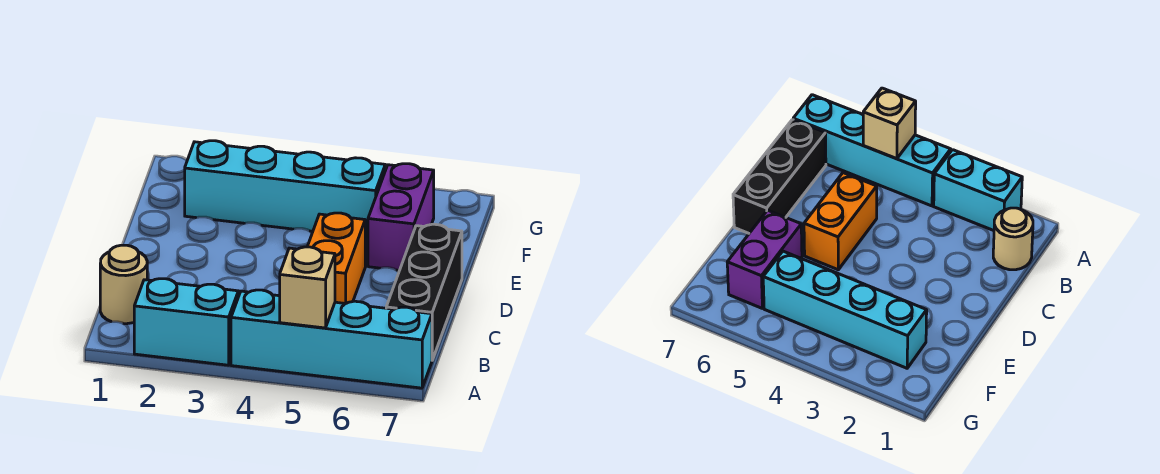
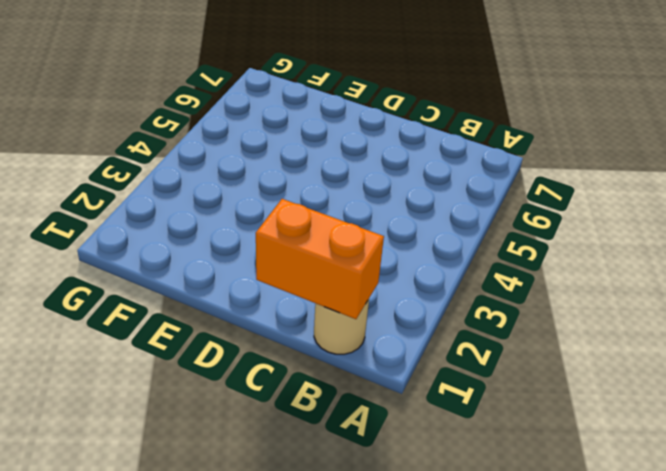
orange 1x2 brick [256,199,384,319] -> orange 1x2 brick moved to [307,213,365,304]
none -> cyan 1x2 brick [134,279,238,365]
none -> cyan 1x4 brick [231,290,432,388]

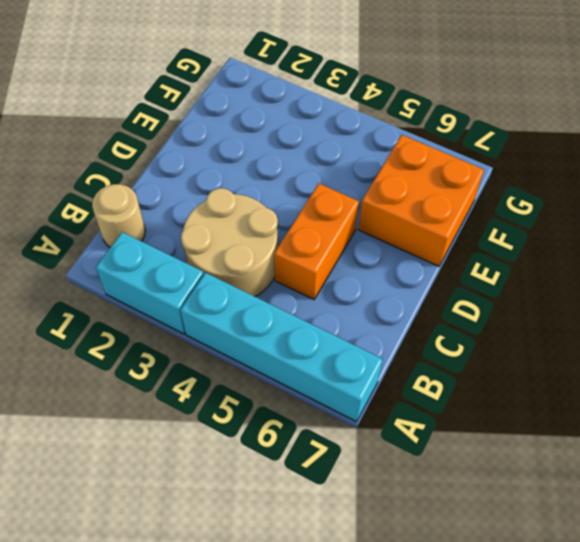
tan 2x2 round brick [181,188,278,296] -> none
orange 2x2 brick [358,135,484,266] -> purple 1x2 brick [368,164,434,270]
none -> black 1x3 brick [386,224,462,360]
none -> cyan 1x4 brick [185,141,385,238]

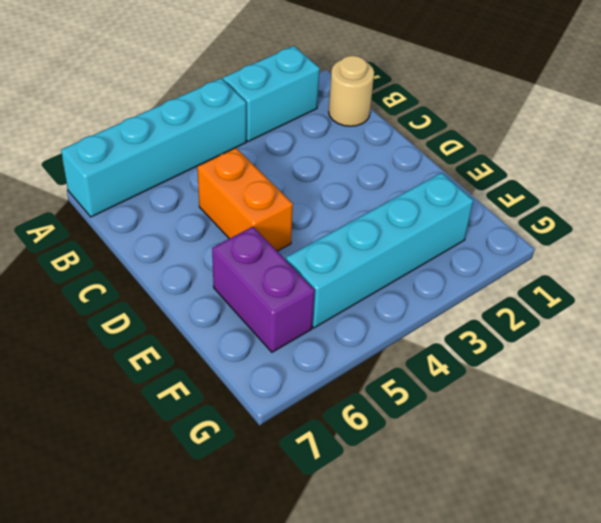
none -> black 1x3 brick [386,224,462,360]
none -> tan 1x1 brick [280,247,335,328]

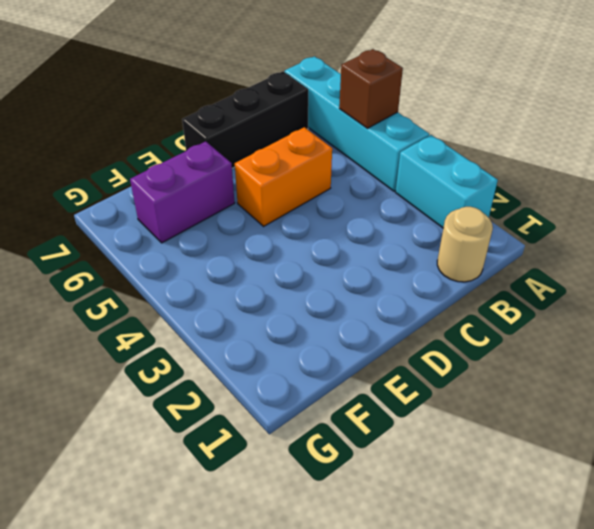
brown 1x1 brick [339,49,403,128] -> tan 1x1 brick [280,247,335,328]
none -> cyan 1x4 brick [185,141,385,238]

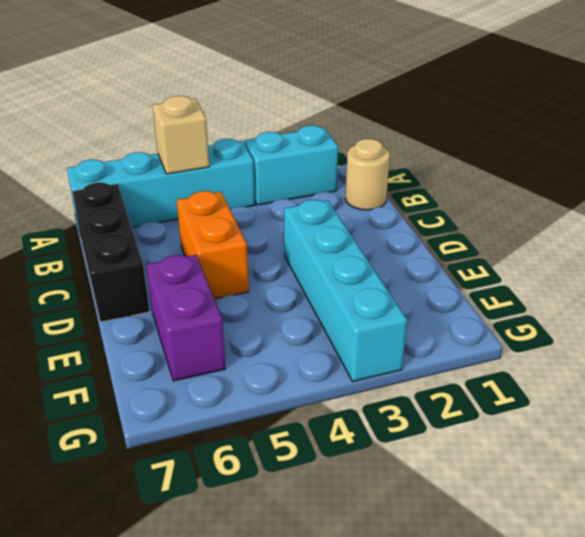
cyan 1x4 brick [284,200,407,381] -> cyan 1x4 brick turned to [185,141,385,238]

